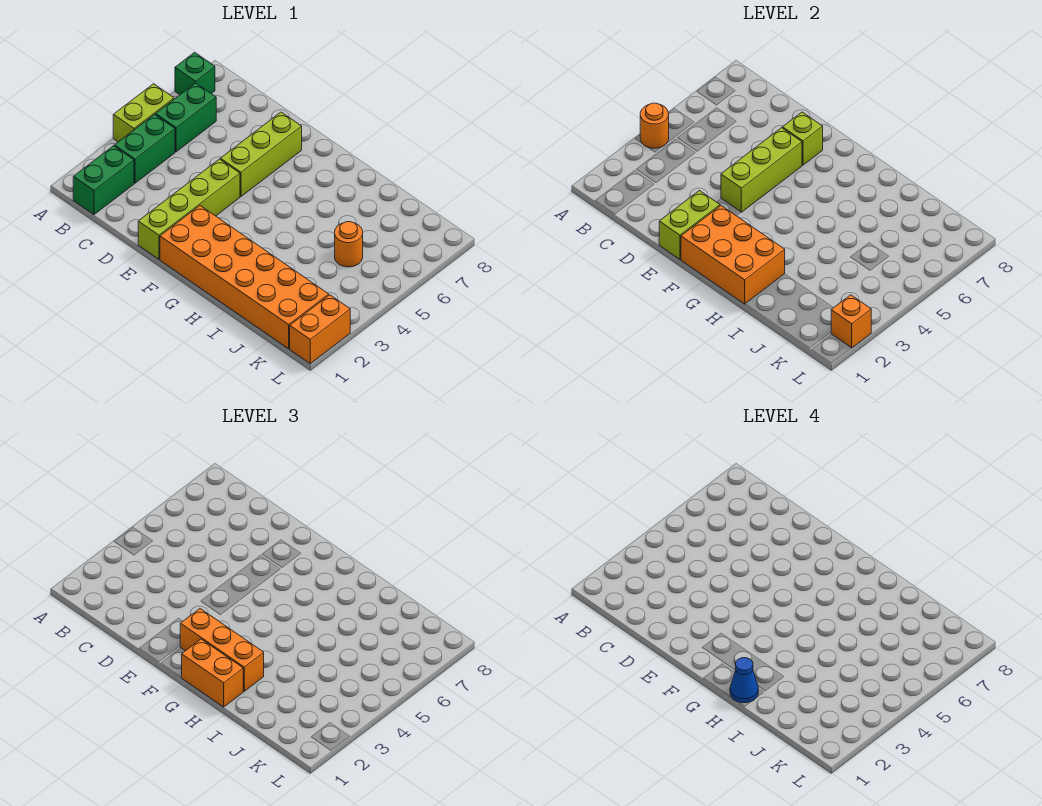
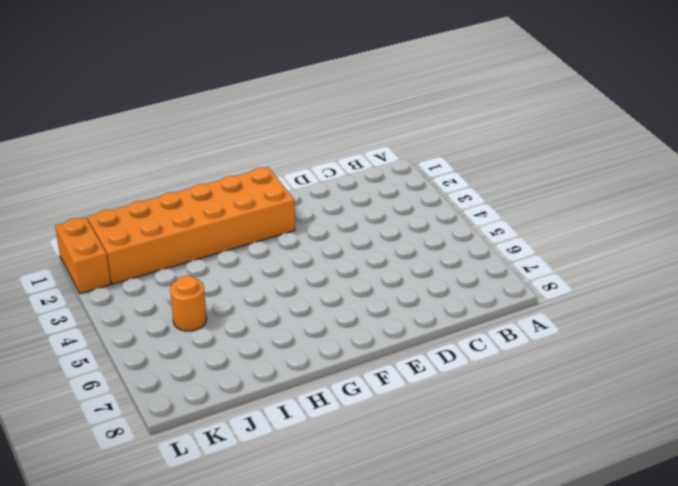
none -> lime 1x2 brick [113,84,174,142]
none -> green 1x1 brick [175,52,215,95]
none -> green 1x2 brick [73,146,134,215]

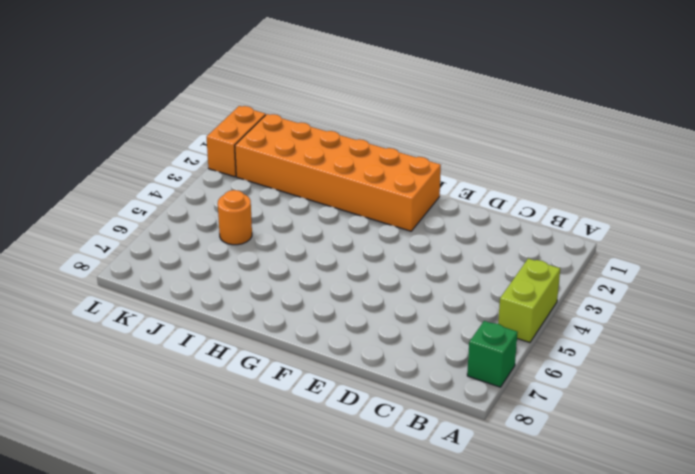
none -> green 1x2 brick [73,146,134,215]
none -> green 1x2 brick [114,114,175,183]
none -> green 1x2 brick [156,83,216,152]

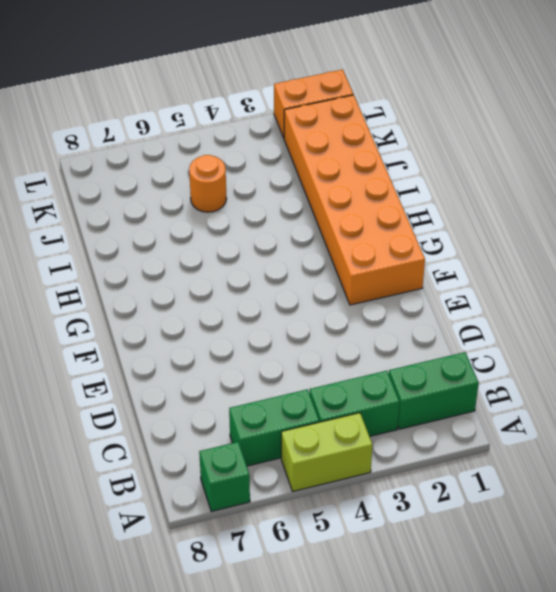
none -> lime 1x4 brick [138,159,240,259]
none -> lime 1x3 brick [220,112,302,196]
none -> orange 1x1 round brick [640,103,669,148]

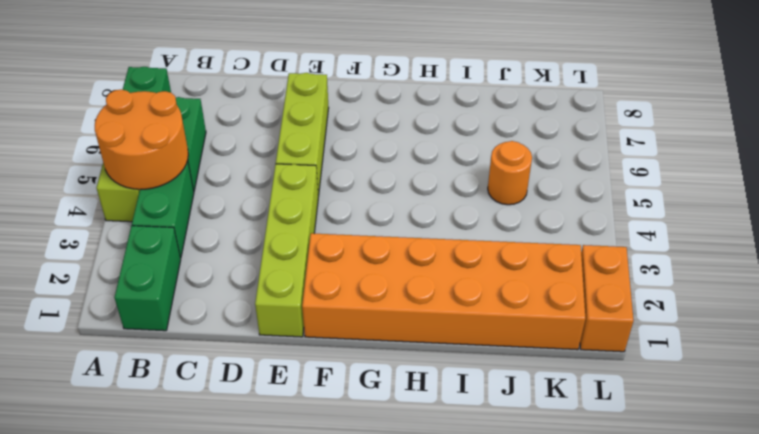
orange 2x2 round brick [95,90,188,190] -> orange 1x1 round brick [640,103,669,148]
none -> lime 1x2 brick [659,191,720,259]
none -> lime 1x3 brick [721,128,802,212]
none -> lime 1x1 brick [782,112,823,165]

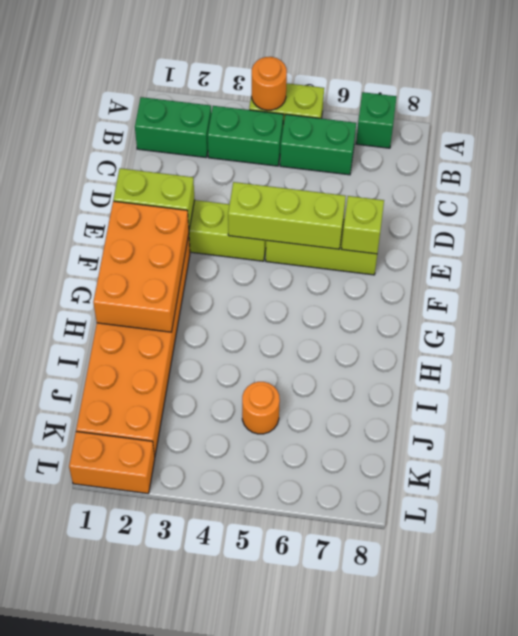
none -> orange 1x1 brick [831,295,871,348]
none -> orange 1x3 brick [180,609,264,691]
none -> orange 1x2 brick [181,639,243,707]

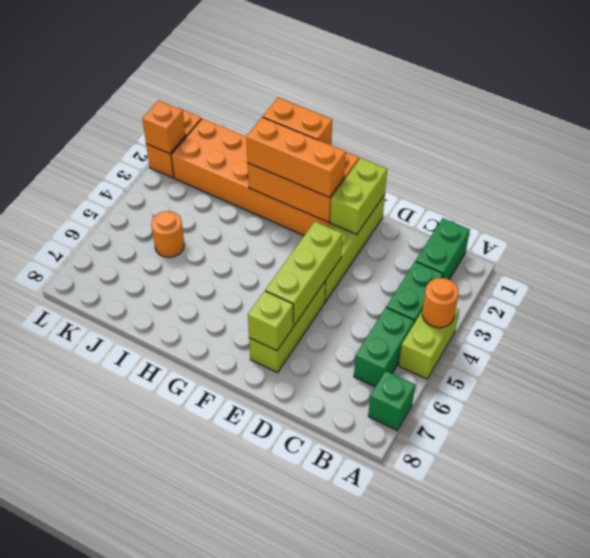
none -> blue 1x1 cone [730,658,758,703]

